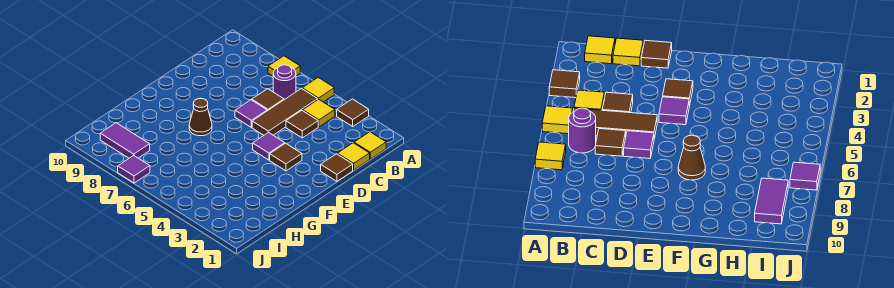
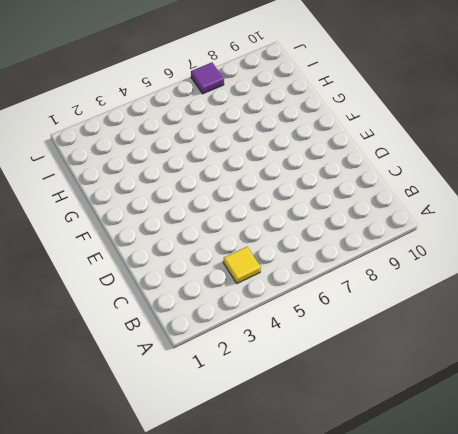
none -> brown 1x1 tile [337,99,369,126]
none -> yellow 1x1 tile [302,77,334,102]
none -> yellow 1x1 tile [268,56,300,76]

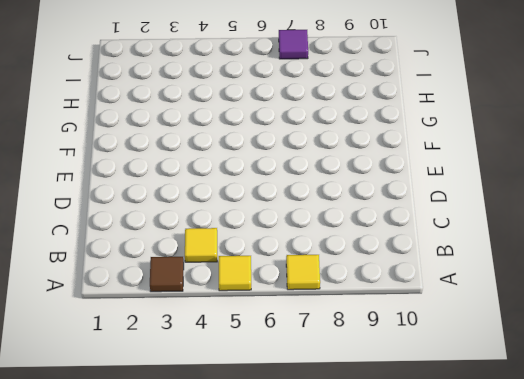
none -> yellow 1x1 tile [354,132,386,159]
none -> brown 1x3 tile [252,88,318,135]
none -> purple 1x1 round brick [273,65,296,100]

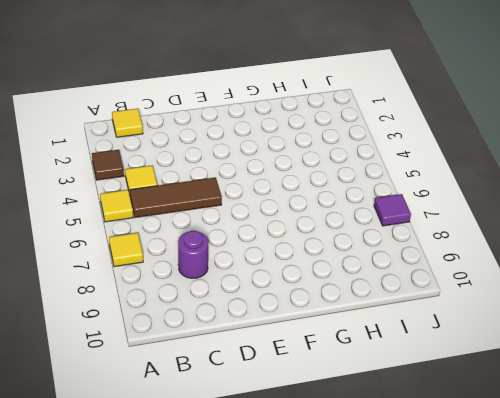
purple 1x1 round brick [178,231,208,278] -> purple 1x1 round brick moved to [273,65,296,100]
none -> yellow 1x1 tile [337,143,370,170]
none -> brown 1x1 tile [286,110,318,138]
none -> brown 1x1 tile [252,89,284,111]

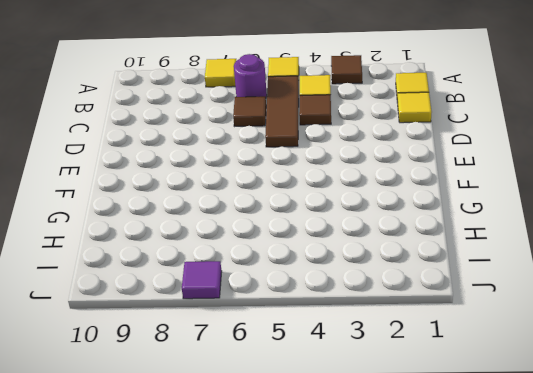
none -> brown 1x1 tile [321,154,353,181]
none -> purple 1x1 tile [235,100,267,127]
none -> brown 1x1 tile [270,143,302,171]

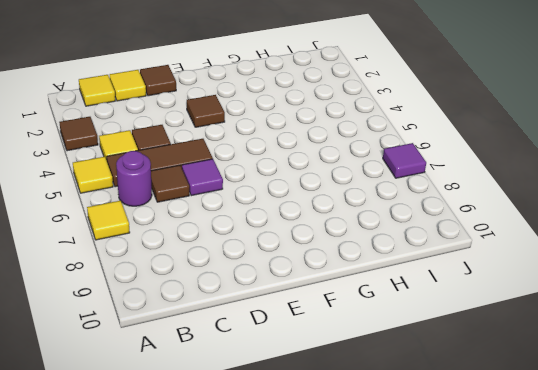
none -> purple 1x1 tile [253,132,285,160]
none -> brown 1x1 cone [189,99,212,136]
none -> purple 1x2 tile [100,123,150,158]

